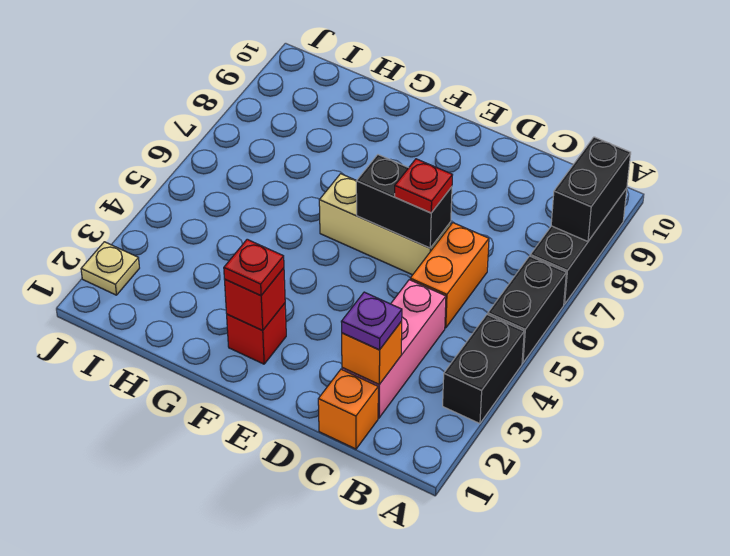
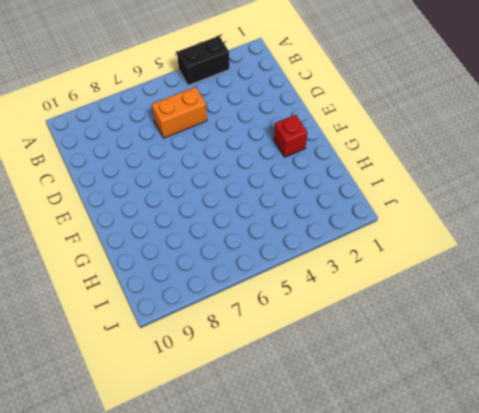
none -> black 1x2 brick [488,256,566,363]
none -> black 1x3 brick [530,188,627,304]
none -> orange 1x1 brick [318,369,378,449]

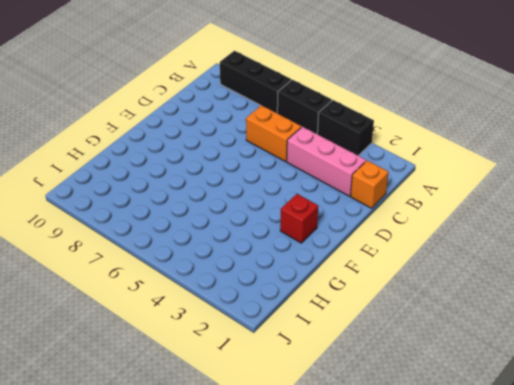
none -> tan 1x3 brick [319,174,451,275]
none -> tan 1x1 plate [81,242,139,295]
none -> black 1x2 brick [551,137,631,241]

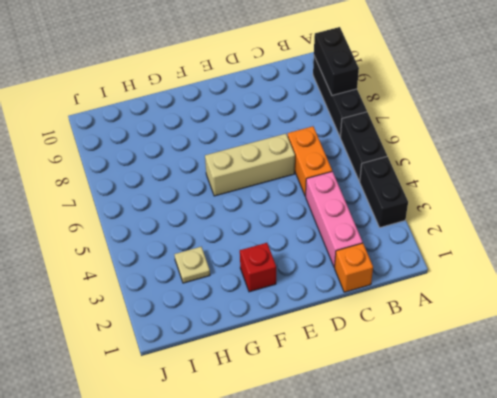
tan 1x1 plate [174,247,210,283] -> tan 1x1 plate moved to [81,242,139,295]
none -> orange 1x1 brick [342,321,402,384]
none -> black 1x2 brick [356,155,452,248]
none -> red 1x1 brick [224,268,285,331]

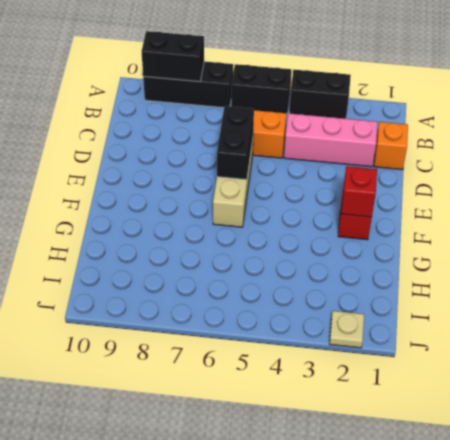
none -> orange 1x1 brick [342,321,402,384]
none -> purple 1x1 plate [341,292,402,350]
none -> red 1x1 plate [395,159,452,213]

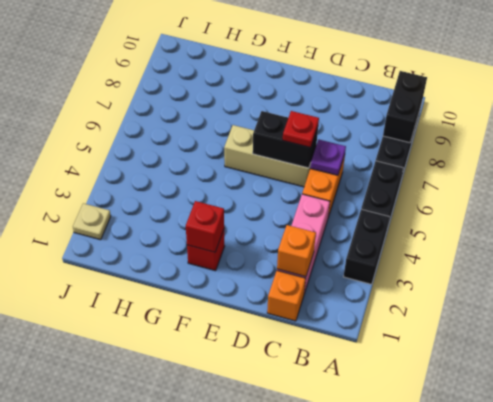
purple 1x1 plate [310,140,346,175] -> purple 1x1 plate moved to [341,292,402,350]
none -> red 1x1 plate [224,239,284,296]

